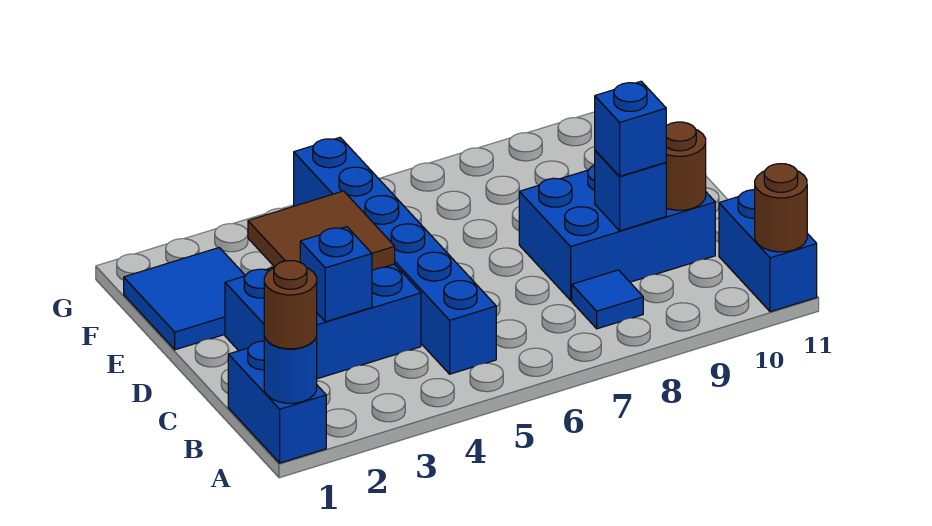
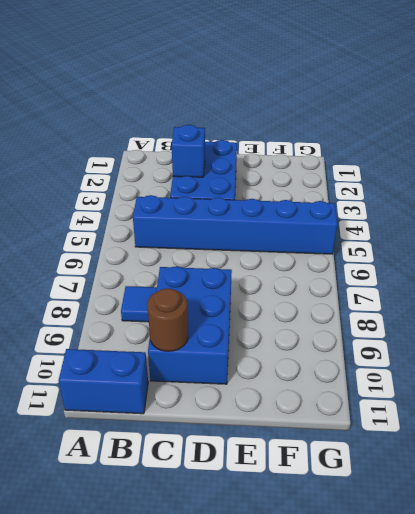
none -> blue 1x2 brick [228,341,326,463]
none -> blue 2x2 tile [124,248,245,350]
none -> blue 1x1 round brick [264,336,317,403]

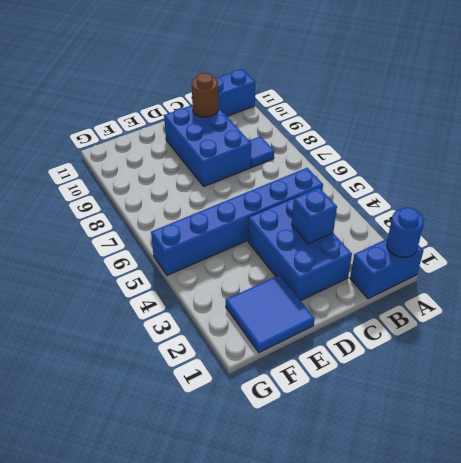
none -> brown 1x1 round brick [755,164,807,252]
none -> blue 1x1 brick [595,150,666,231]
none -> brown 2x2 tile [248,191,395,271]

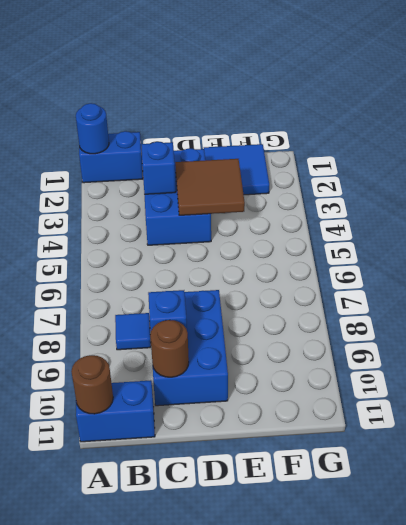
none -> blue 1x6 brick [294,138,496,374]
none -> brown 1x1 round brick [264,261,317,349]
none -> blue 1x1 brick [595,81,666,176]

